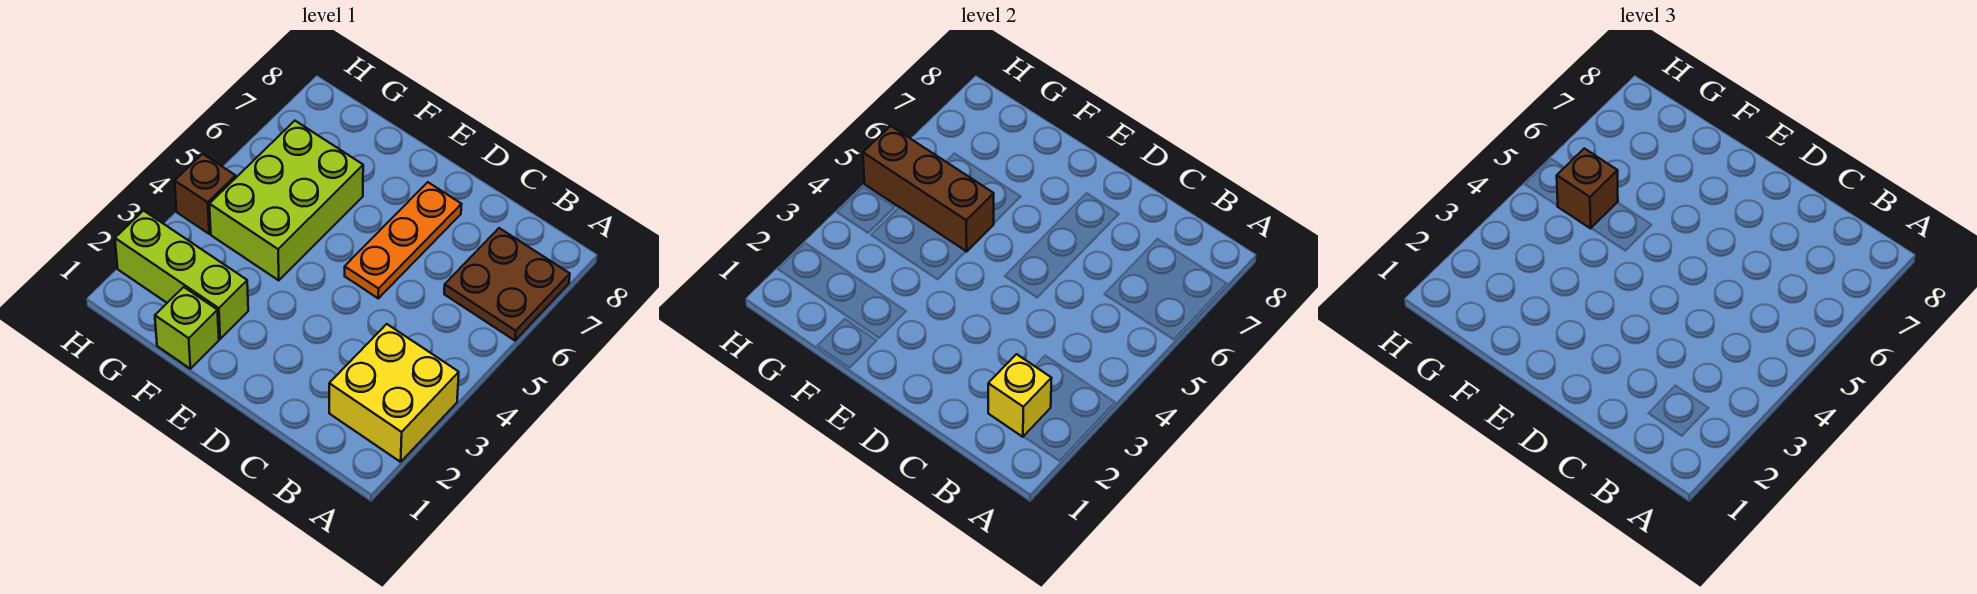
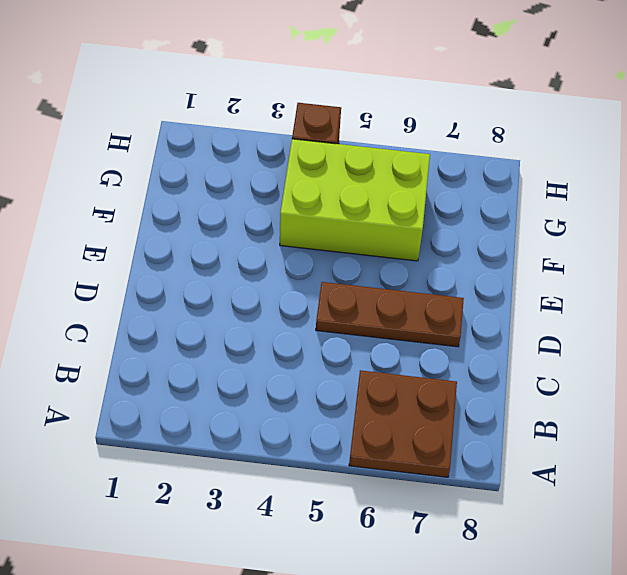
brown 1x3 plate [316,282,464,347] -> orange 1x3 plate [345,182,462,298]
none -> yellow 2x2 brick [329,324,459,462]
none -> lime 1x1 brick [155,287,219,369]

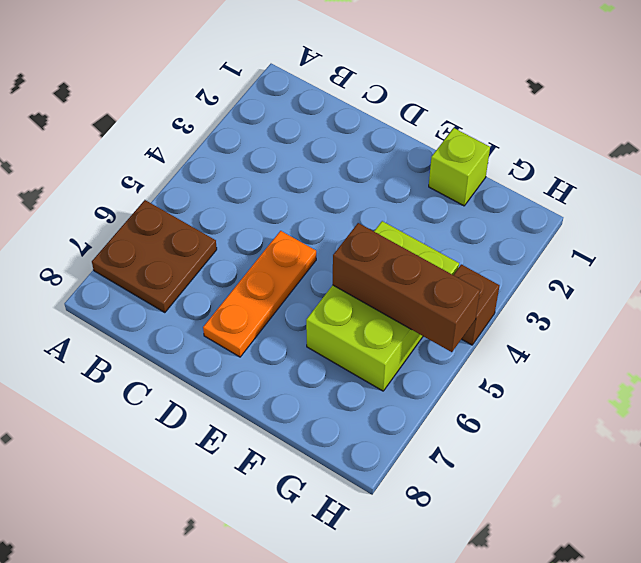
none -> yellow 2x2 brick [329,324,459,462]
none -> lime 1x3 brick [115,211,248,339]

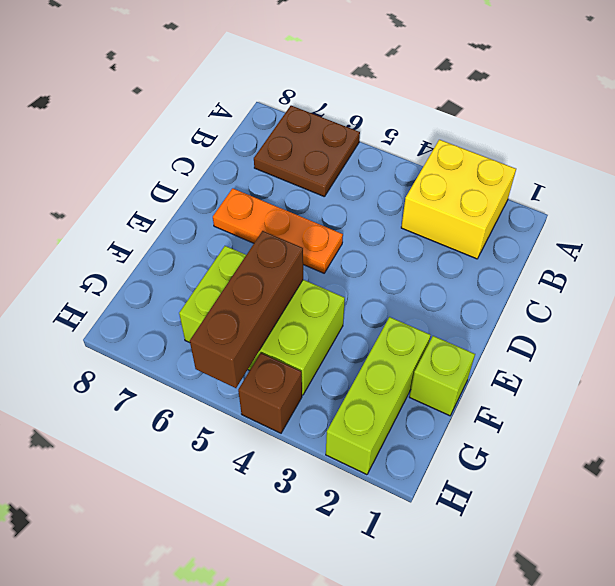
none -> yellow 1x1 brick [988,354,1052,437]
none -> brown 1x1 brick [1557,148,1618,228]

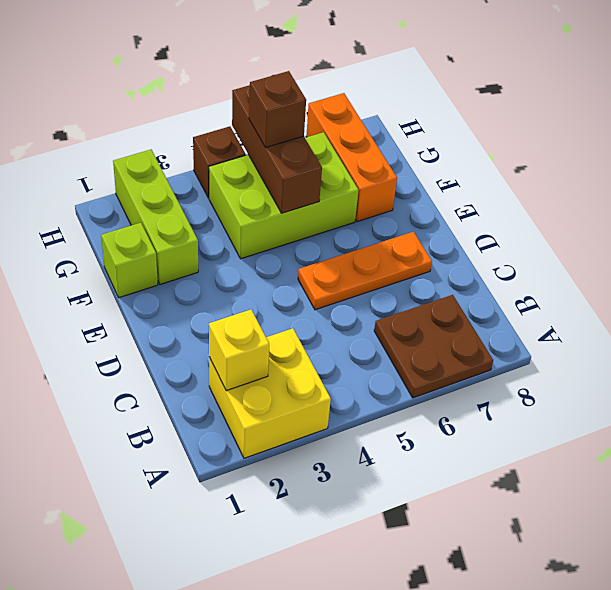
orange 1x3 brick [306,93,397,222] -> none

